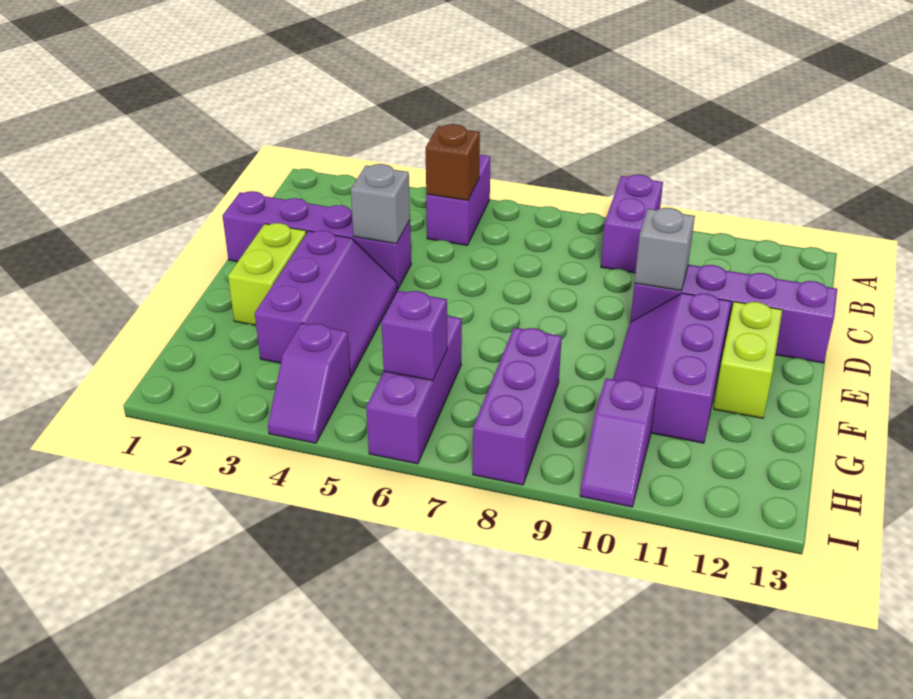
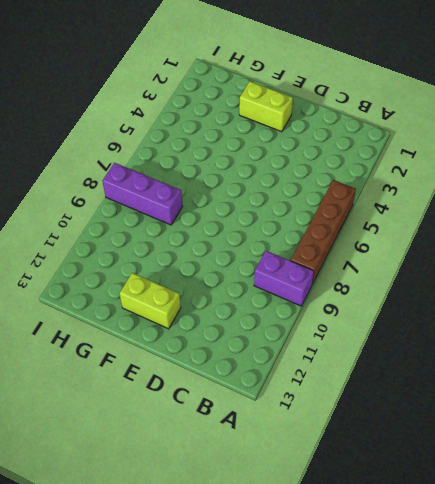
brown 1x4 brick [291,180,356,284] -> purple 1x2 brick [426,155,491,245]
none -> purple 1x4 brick [223,191,411,289]
none -> purple 1x4 brick [630,265,837,363]
none -> purple 2x3 slope [255,230,397,377]

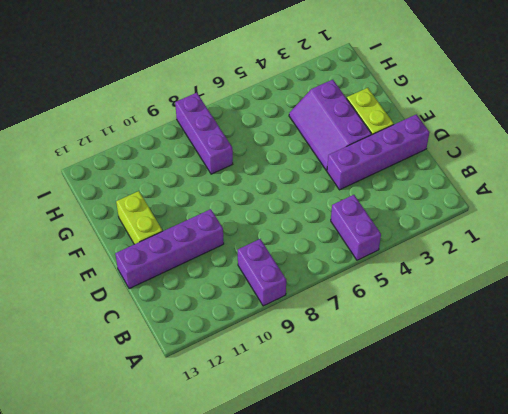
none -> purple 2x3 slope [613,293,731,443]
none -> purple 1x3 brick [366,316,462,464]
none -> purple 1x2 slope [268,323,351,443]

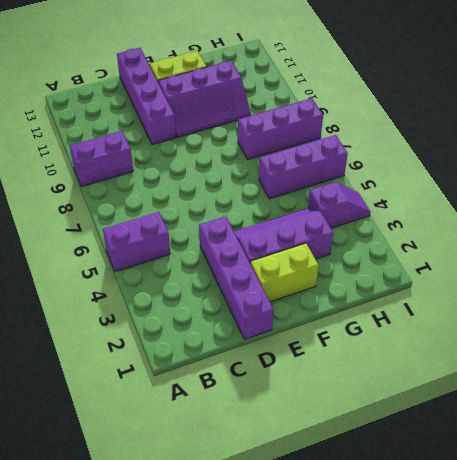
none -> purple 1x2 slope [580,378,657,507]
none -> brown 1x1 brick [426,124,480,200]
none -> grey 1x1 brick [351,164,410,244]

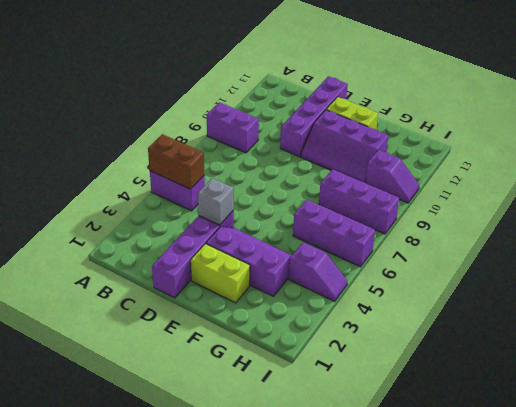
brown 1x2 brick [148,134,204,189] -> brown 1x1 brick [426,124,480,200]
none -> grey 1x1 brick [635,208,695,291]
none -> purple 1x1 brick [381,291,447,380]

